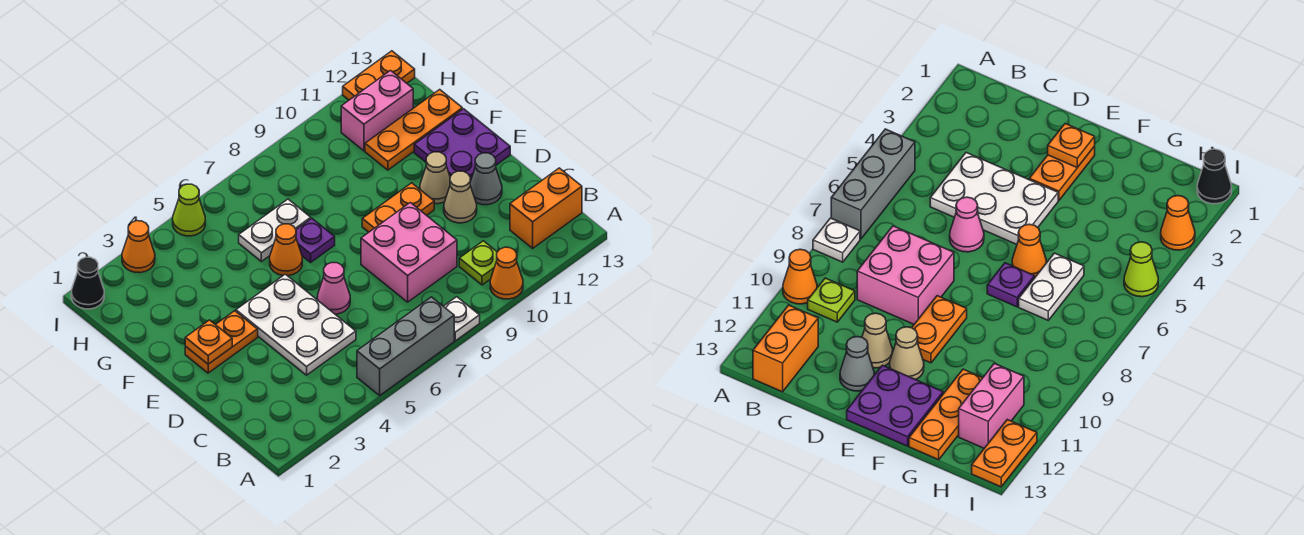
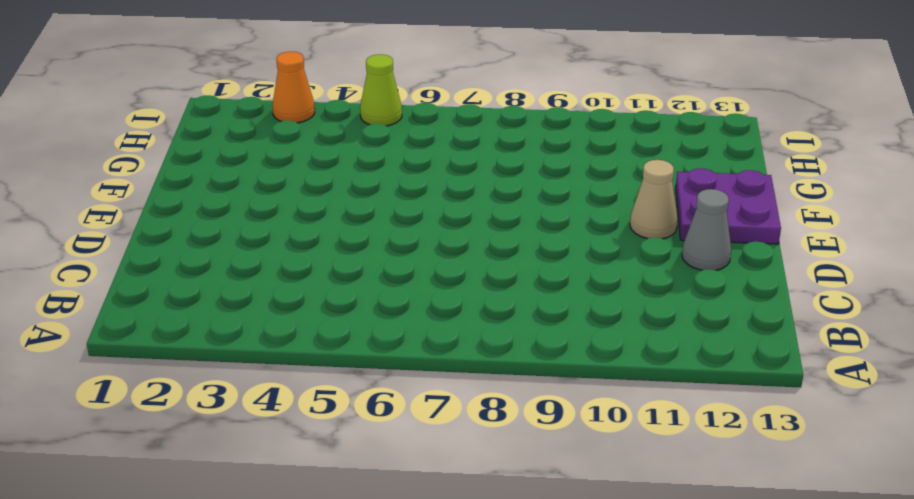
none -> grey 1x3 brick [357,297,454,395]
none -> white 1x1 plate [443,297,480,341]
none -> orange 1x1 cone [490,247,523,299]

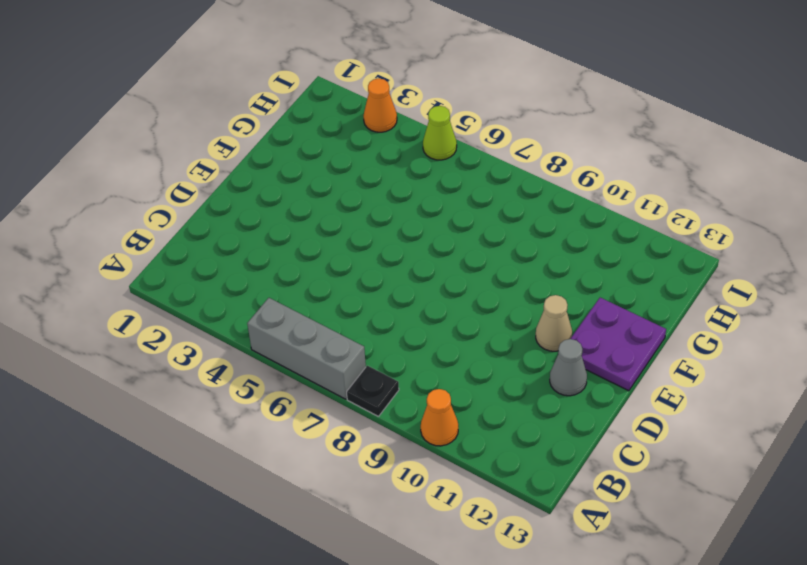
black 1x1 plate [347,366,399,417] -> white 1x1 plate [443,297,480,341]
none -> lime 1x1 plate [459,241,497,285]
none -> orange 1x2 brick [510,168,582,248]
none -> white 2x3 plate [236,274,356,375]

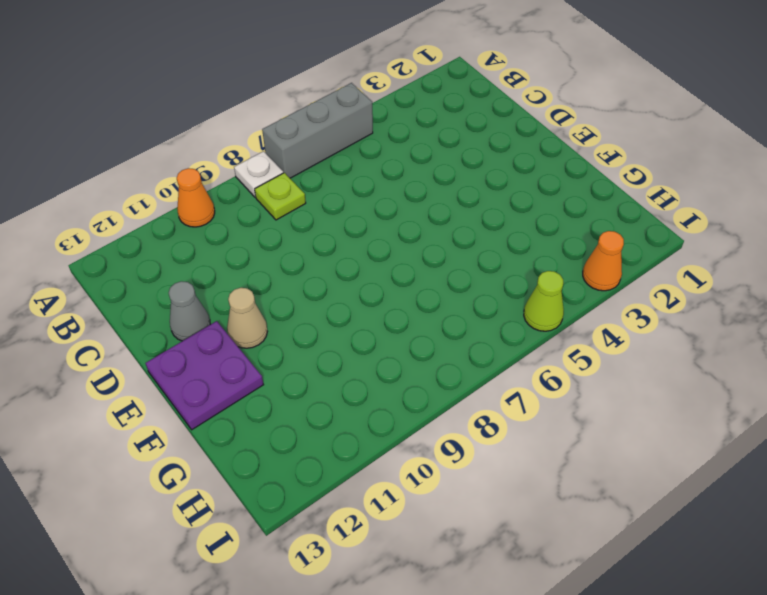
lime 1x1 plate [255,173,306,220] -> lime 1x1 plate moved to [459,241,497,285]
none -> orange 1x2 brick [510,168,582,248]
none -> white 2x3 plate [236,274,356,375]
none -> pink 2x2 brick [361,203,457,302]

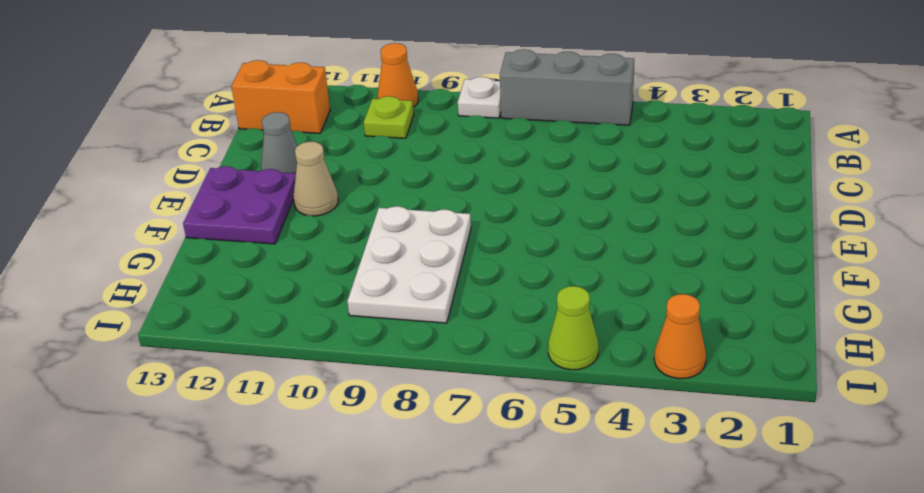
white 2x3 plate [347,206,471,323] -> white 2x3 plate moved to [236,274,356,375]
none -> pink 2x2 brick [361,203,457,302]
none -> pink 1x1 cone [317,263,350,314]
none -> tan 1x1 cone [444,171,477,223]

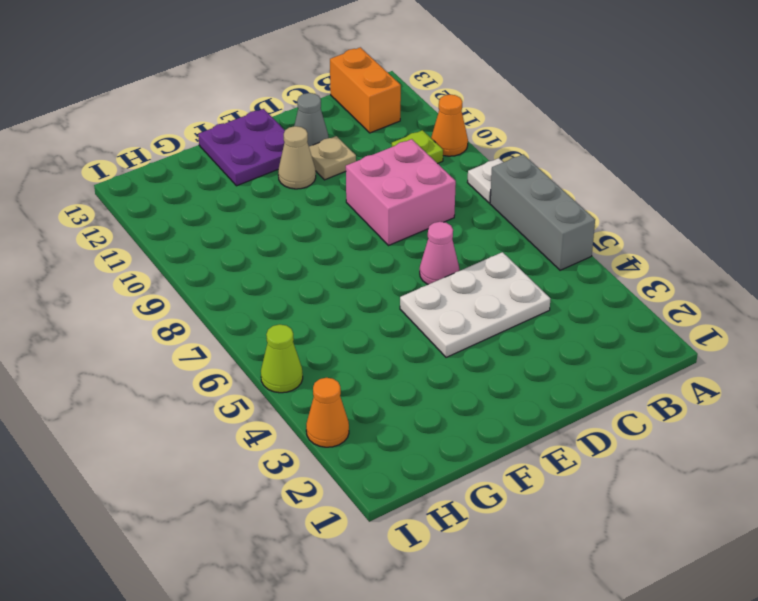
tan 1x1 plate [309,136,356,180] -> tan 1x1 cone [444,171,477,223]
none -> orange 1x2 plate [185,311,258,373]
none -> orange 1x2 plate [362,183,434,232]
none -> orange 1x1 cone [270,224,302,276]

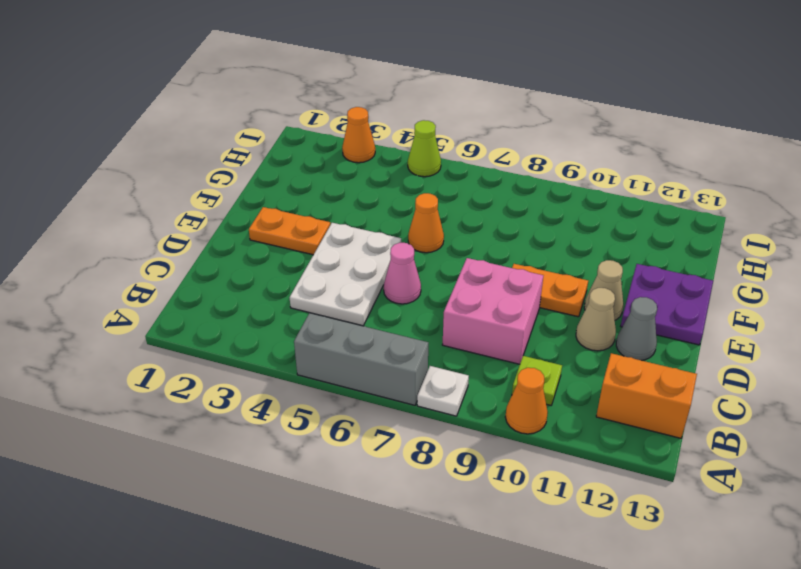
none -> purple 1x1 plate [296,219,335,262]
none -> white 1x2 plate [239,199,311,261]
none -> orange 1x3 plate [365,90,462,170]

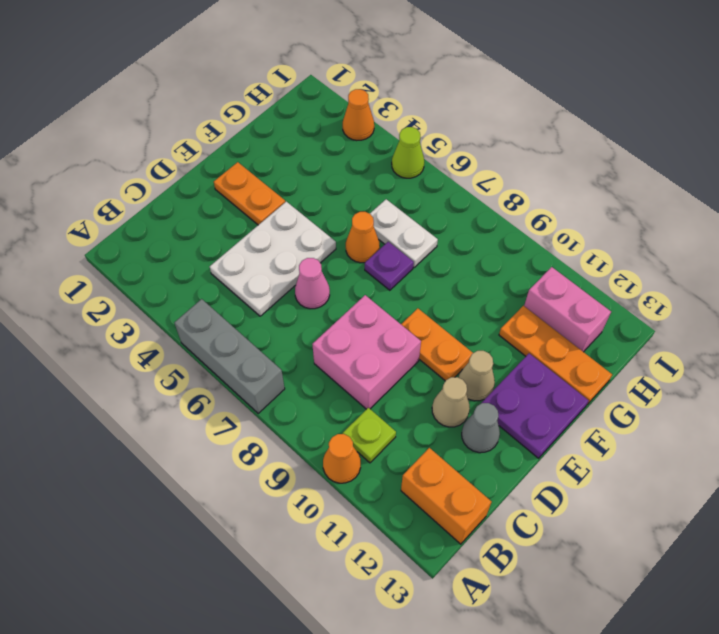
none -> white 1x1 plate [443,297,480,341]
none -> black 1x1 cone [71,257,104,309]
none -> orange 1x2 plate [343,51,415,100]

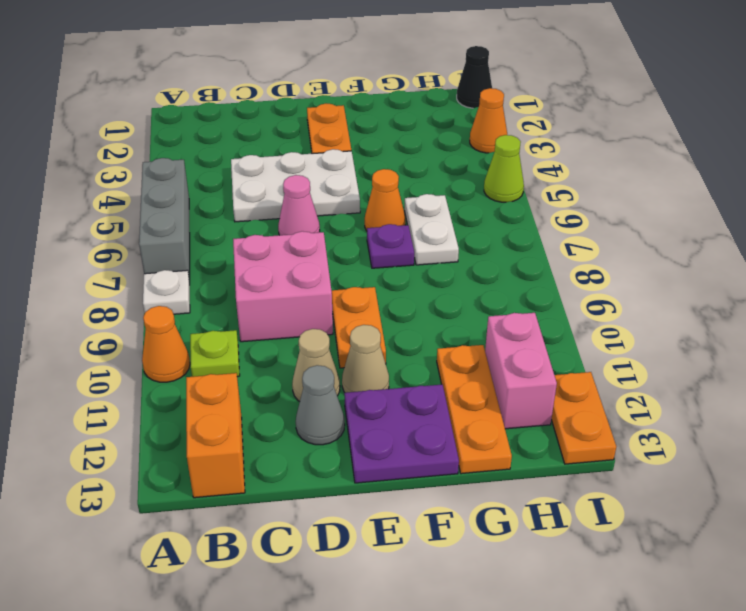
none -> orange 1x1 plate [185,320,232,364]

